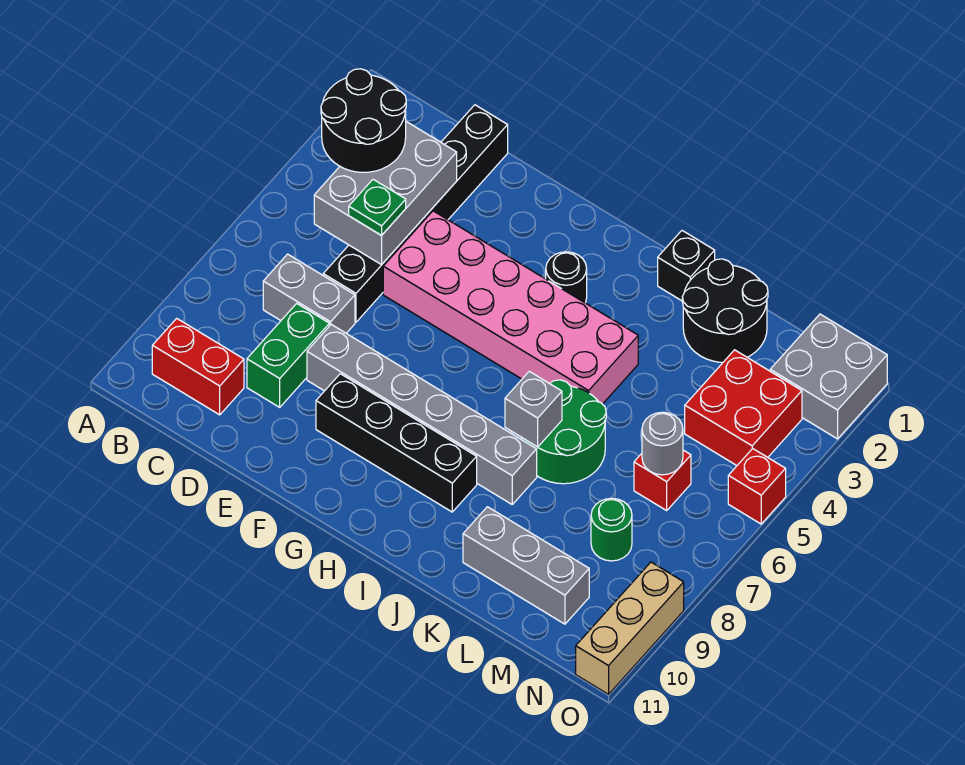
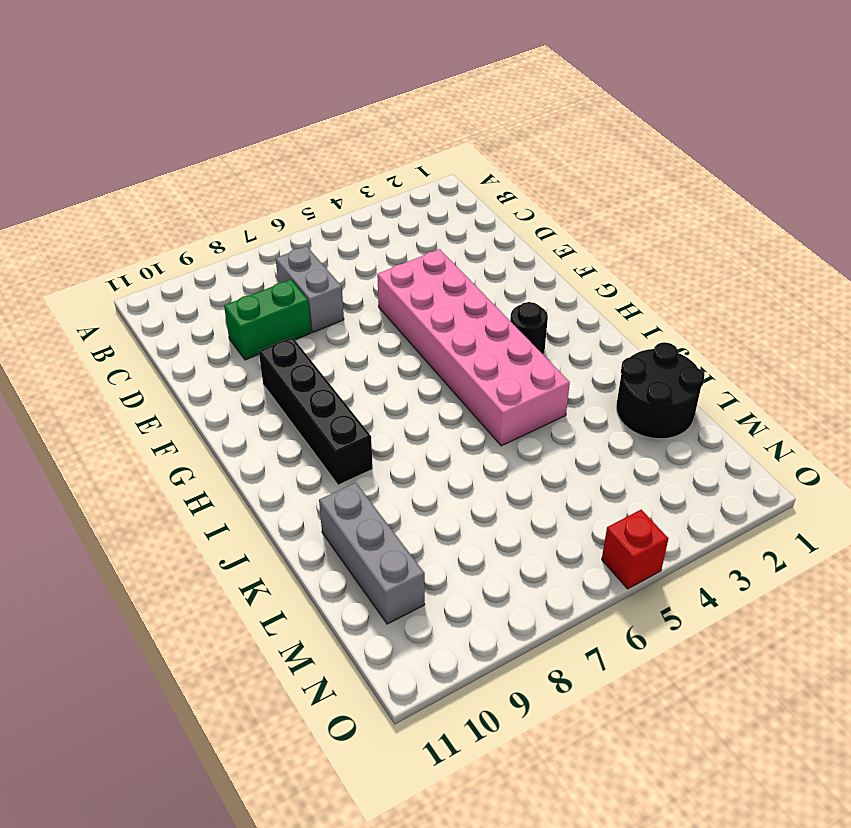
none -> red 1x2 brick [152,318,244,415]
none -> black 1x6 brick [323,105,508,322]
none -> grey 1x6 brick [307,324,537,504]

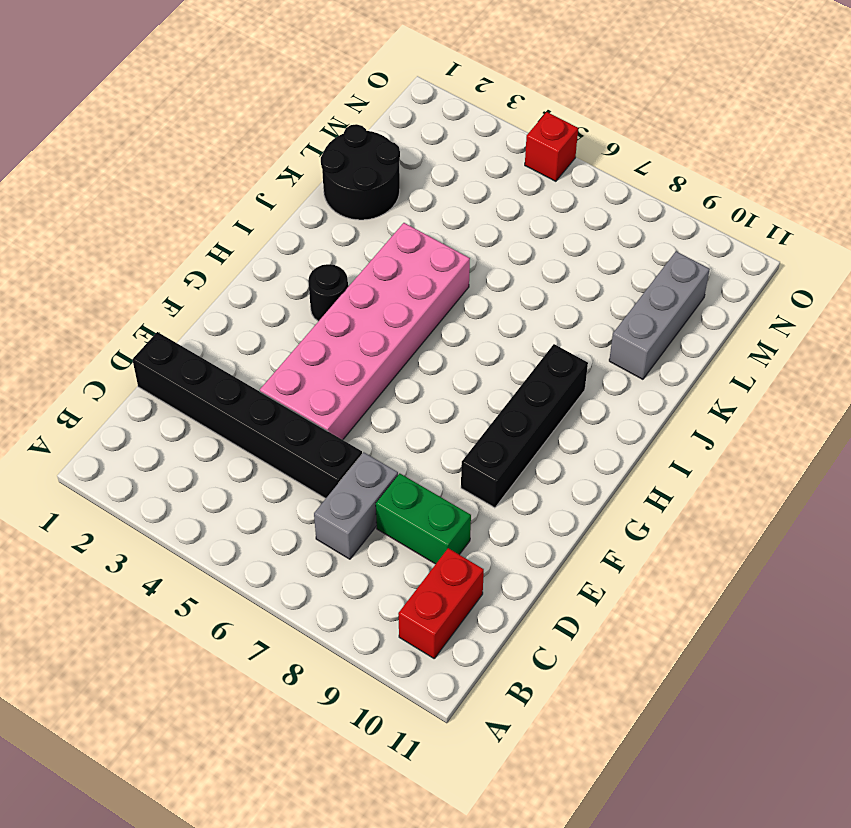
none -> grey 1x6 brick [307,324,537,504]
none -> black 1x1 brick [658,231,715,301]
none -> green 2x2 round brick [522,380,606,484]

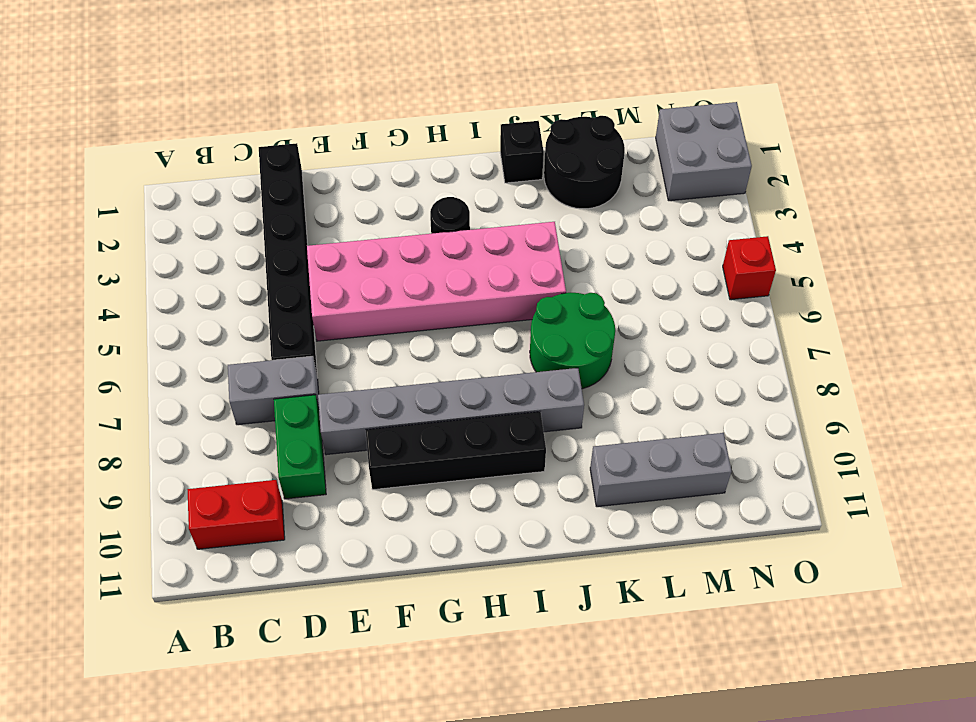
none -> red 2x2 brick [685,350,802,465]
none -> red 1x1 brick [634,450,691,510]
none -> green 1x1 round brick [591,498,632,561]

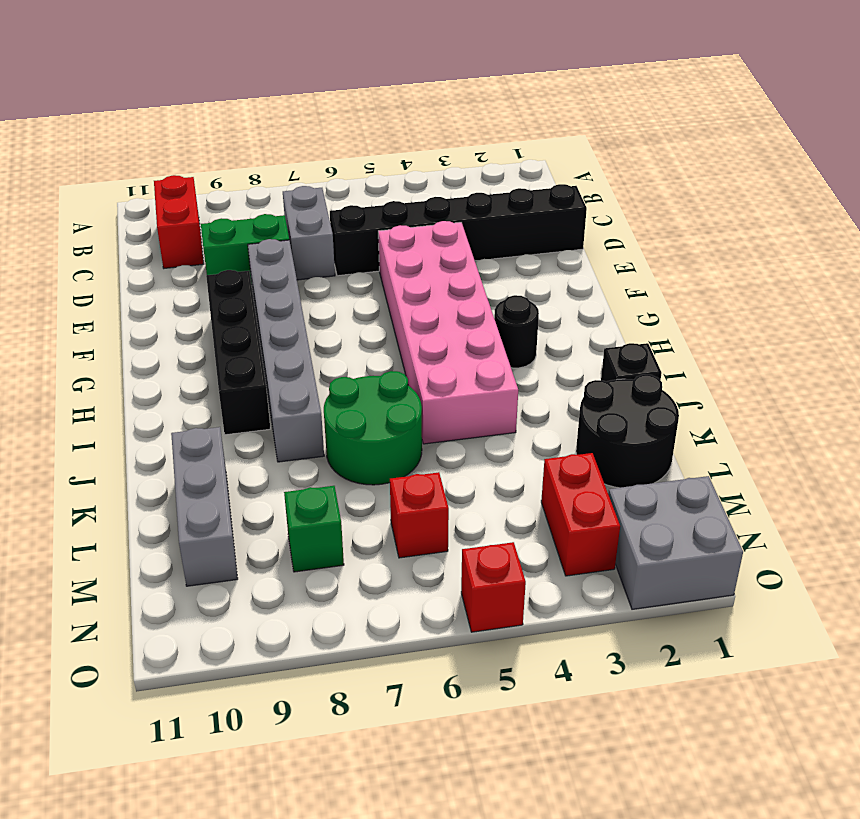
red 1x2 brick [541,453,620,576] -> red 2x2 brick [685,350,802,465]
green 1x1 brick [284,486,344,572] -> green 1x1 round brick [591,498,632,561]
none -> tan 1x3 brick [576,562,684,694]
none -> grey 2x3 brick [314,122,457,265]
none -> grey 1x1 brick [505,371,562,447]

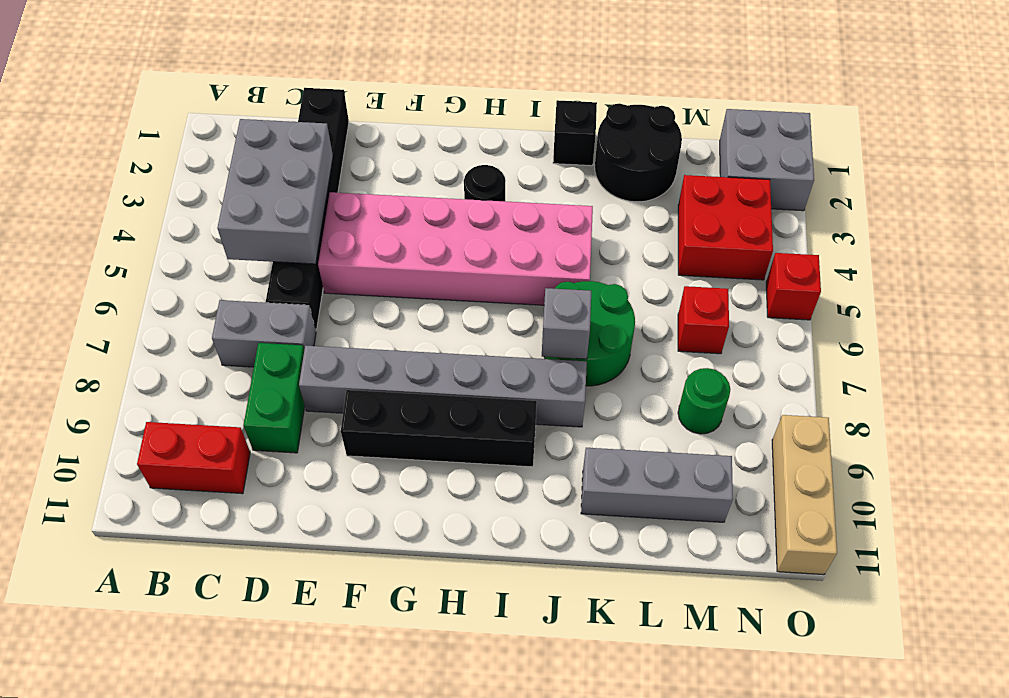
none -> grey 1x1 round brick [642,412,683,475]
none -> black 2x2 round brick [321,69,406,173]
none -> green 1x1 plate [349,179,406,236]

